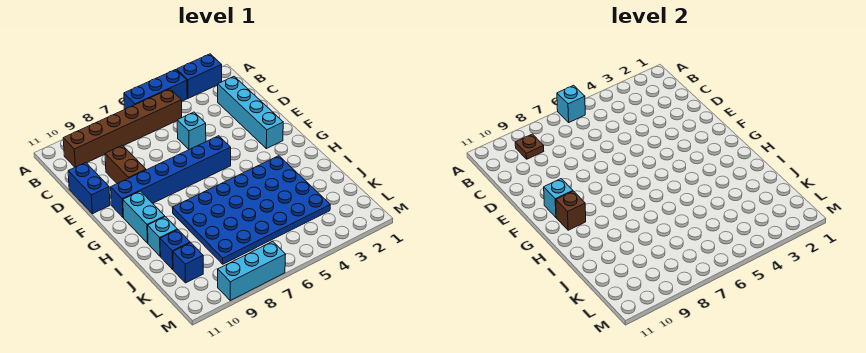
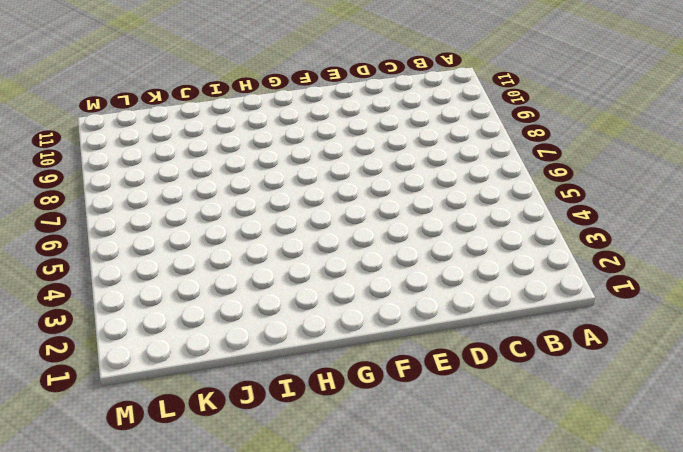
none -> blue 1x2 brick [177,54,222,98]
none -> blue 1x3 brick [124,70,187,109]
none -> brown 1x6 brick [63,89,182,167]

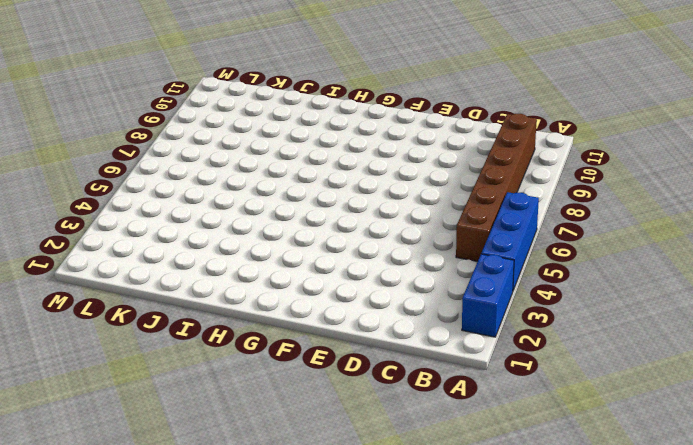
none -> cyan 1x4 brick [218,76,283,149]
none -> cyan 1x1 brick [177,112,206,150]
none -> brown 1x2 brick [105,145,146,184]

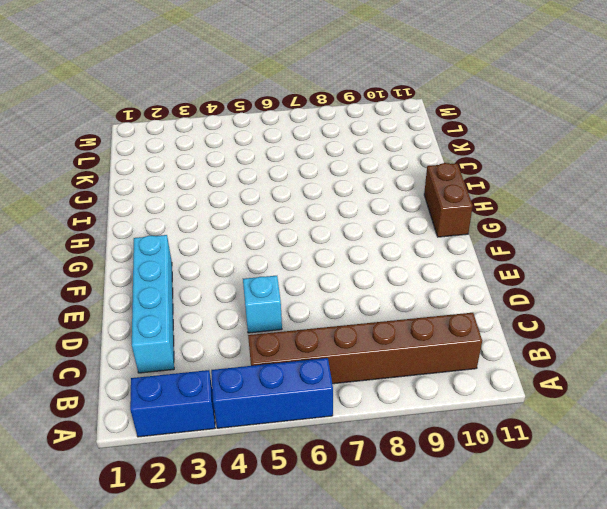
brown 1x2 brick [424,163,473,237] -> brown 1x2 brick moved to [105,145,146,184]
none -> blue 1x2 brick [68,163,110,214]
none -> blue 1x6 brick [111,136,231,217]
none -> cyan 1x2 brick [123,191,165,243]

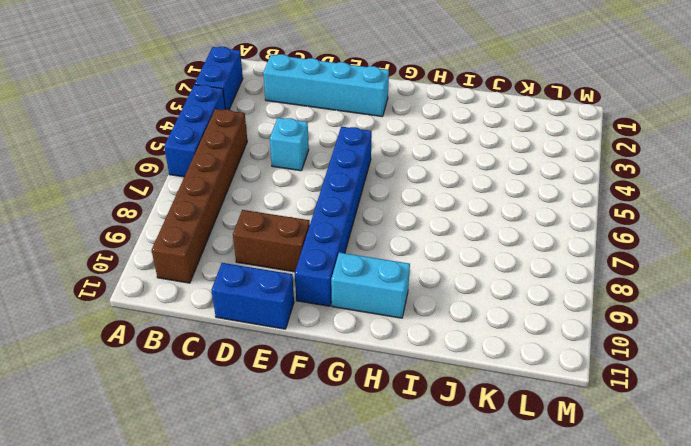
none -> blue 4x6 plate [172,156,330,264]
none -> cyan 1x1 brick [148,217,177,256]
none -> blue 1x1 brick [160,230,190,269]

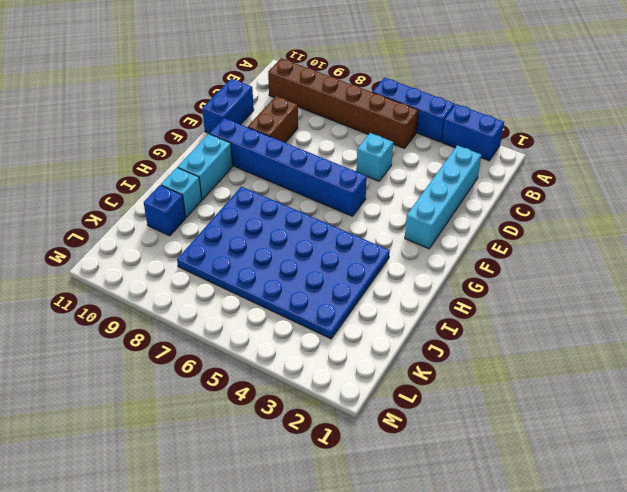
none -> blue 1x1 brick [173,243,203,283]
none -> cyan 1x3 brick [218,241,286,301]
none -> cyan 1x1 brick [557,85,585,122]

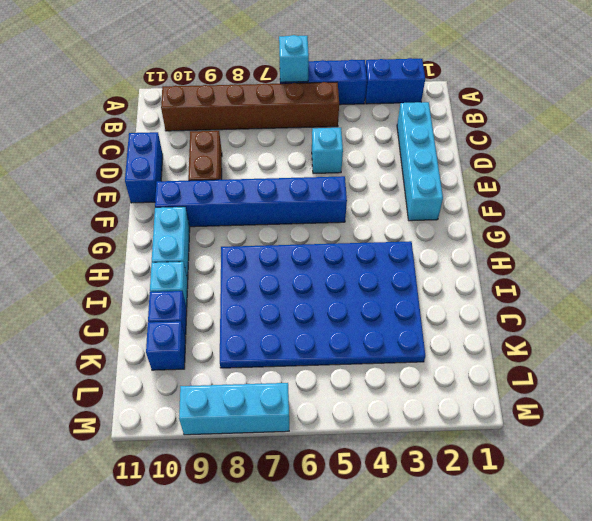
none -> brown 1x1 plate [515,134,544,159]
none -> cyan 1x1 brick [544,179,573,217]
none -> brown 1x1 brick [556,191,586,230]

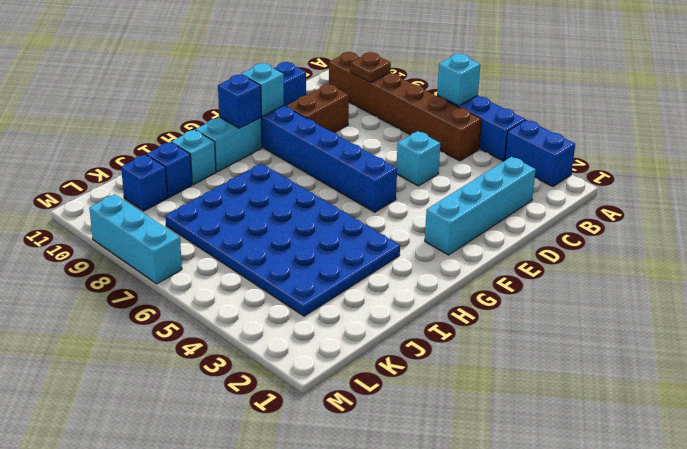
blue 1x1 brick [218,74,261,128] -> brown 1x1 brick [556,191,586,230]

